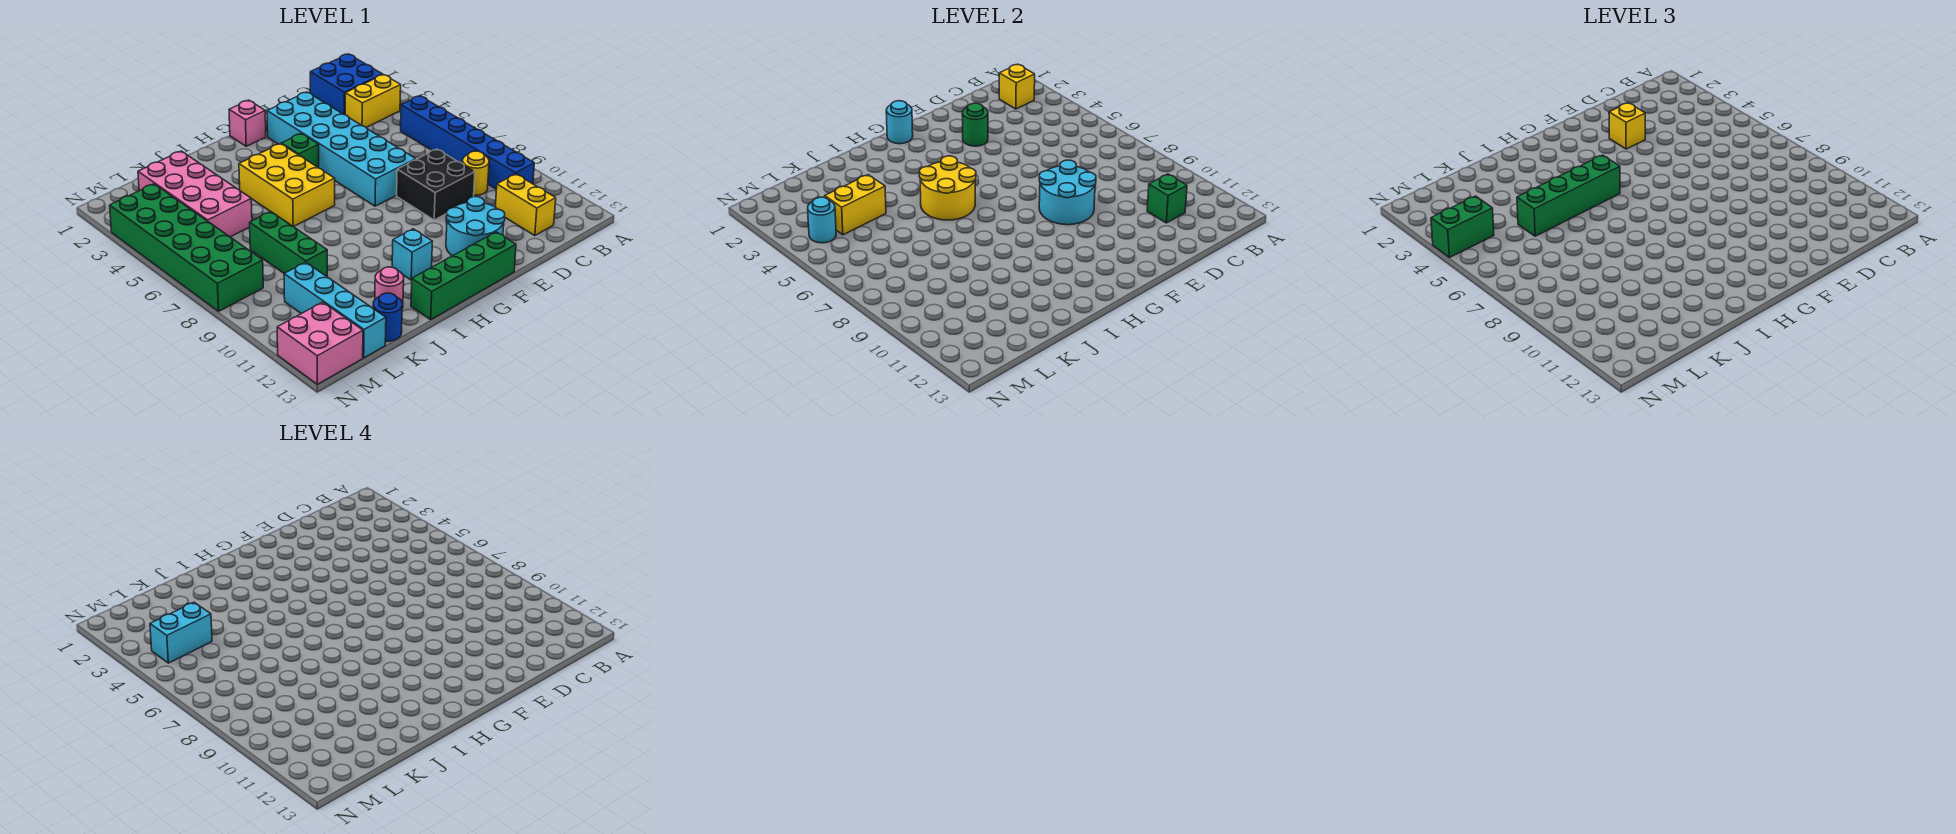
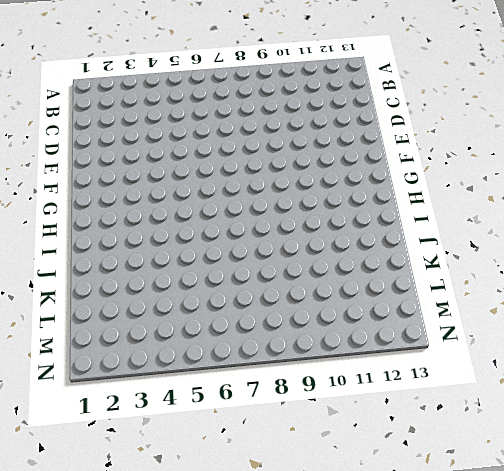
none -> blue 2x2 brick [310,54,383,115]
none -> yellow 1x2 brick [345,75,401,127]
none -> blue 1x6 brick [401,96,534,189]
none -> yellow 1x1 round brick [463,151,489,195]

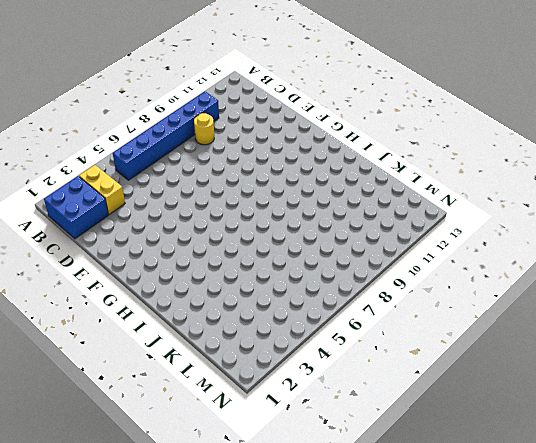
none -> yellow 1x2 brick [496,174,556,236]
none -> black 2x2 brick [397,149,475,220]
none -> cyan 2x6 brick [267,92,416,206]
none -> cyan 2x2 round brick [446,197,505,256]

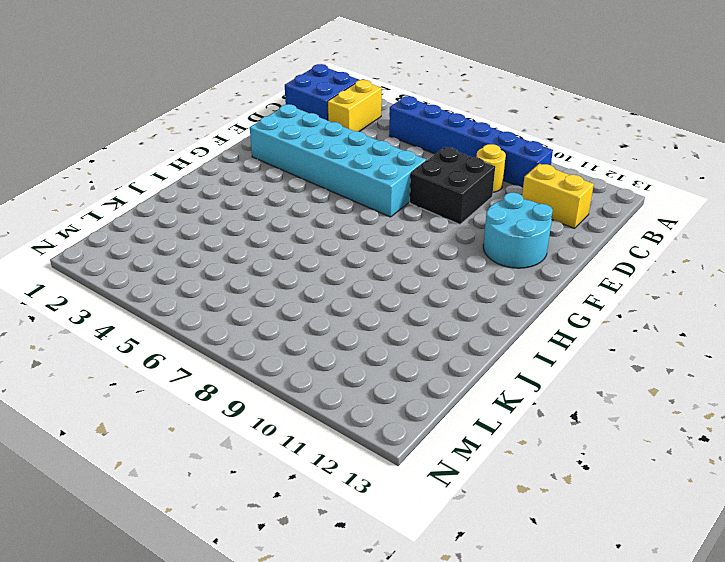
none -> green 1x4 brick [411,232,516,320]
none -> pink 1x1 brick [229,100,266,146]
none -> green 1x1 brick [282,133,319,168]
none -> yellow 2x3 brick [239,144,335,227]

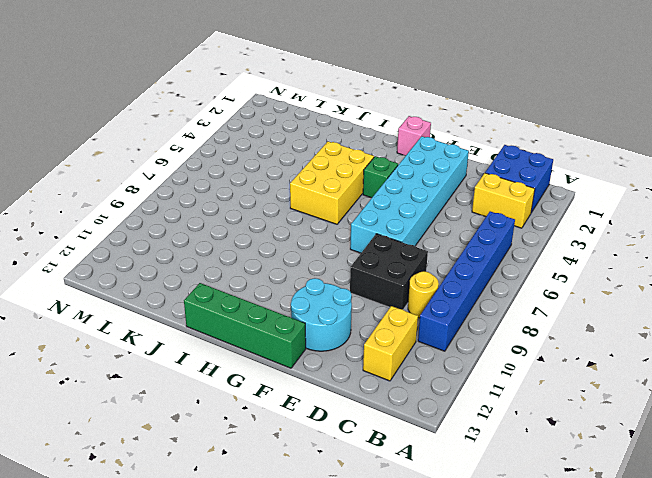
none -> cyan 1x1 brick [392,229,432,280]
none -> pink 1x1 round brick [375,267,404,308]
none -> pink 2x4 brick [138,151,252,237]
none -> green 1x3 brick [250,212,327,276]

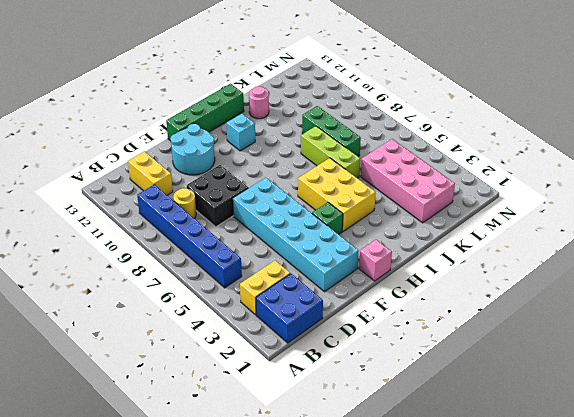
lime 1x3 brick [301,126,360,178] -> none
none -> blue 1x1 round brick [373,293,402,341]
none -> cyan 1x4 brick [284,262,386,358]
none -> green 2x6 brick [110,184,263,311]
none -> pink 2x2 brick [277,302,363,384]

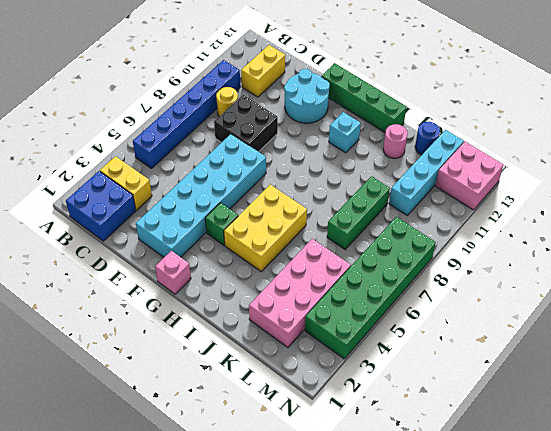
none -> yellow 1x1 brick [999,64,1035,109]
none -> green 1x1 brick [1147,174,1187,223]
none -> green 1x1 round brick [962,103,988,146]
none -> cyan 2x2 round brick [1039,160,1096,225]

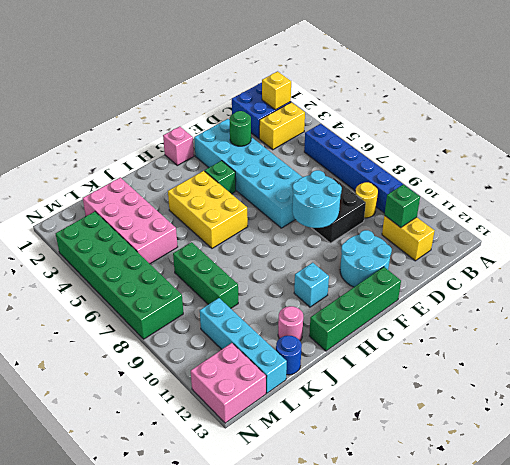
none -> cyan 1x1 round brick [886,101,913,144]
none -> yellow 2x2 round brick [919,156,976,220]
none -> yellow 1x2 brick [825,175,886,235]
none -> cyan 1x1 round brick [808,197,836,243]

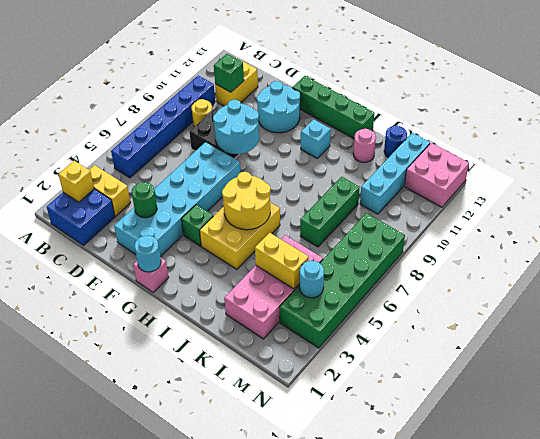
none -> yellow 1x1 brick [1609,103,1645,149]
none -> green 1x4 brick [1517,155,1620,236]
none -> green 1x2 brick [1431,196,1494,257]
none -> cyan 1x2 brick [150,602,212,663]

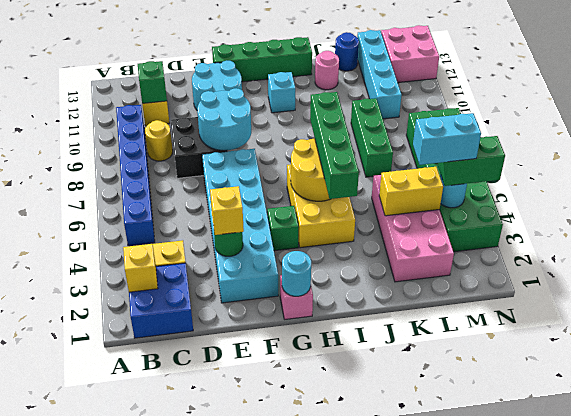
green 1x4 brick [310,92,359,199] -> green 1x4 brick turned to [1517,155,1620,236]

